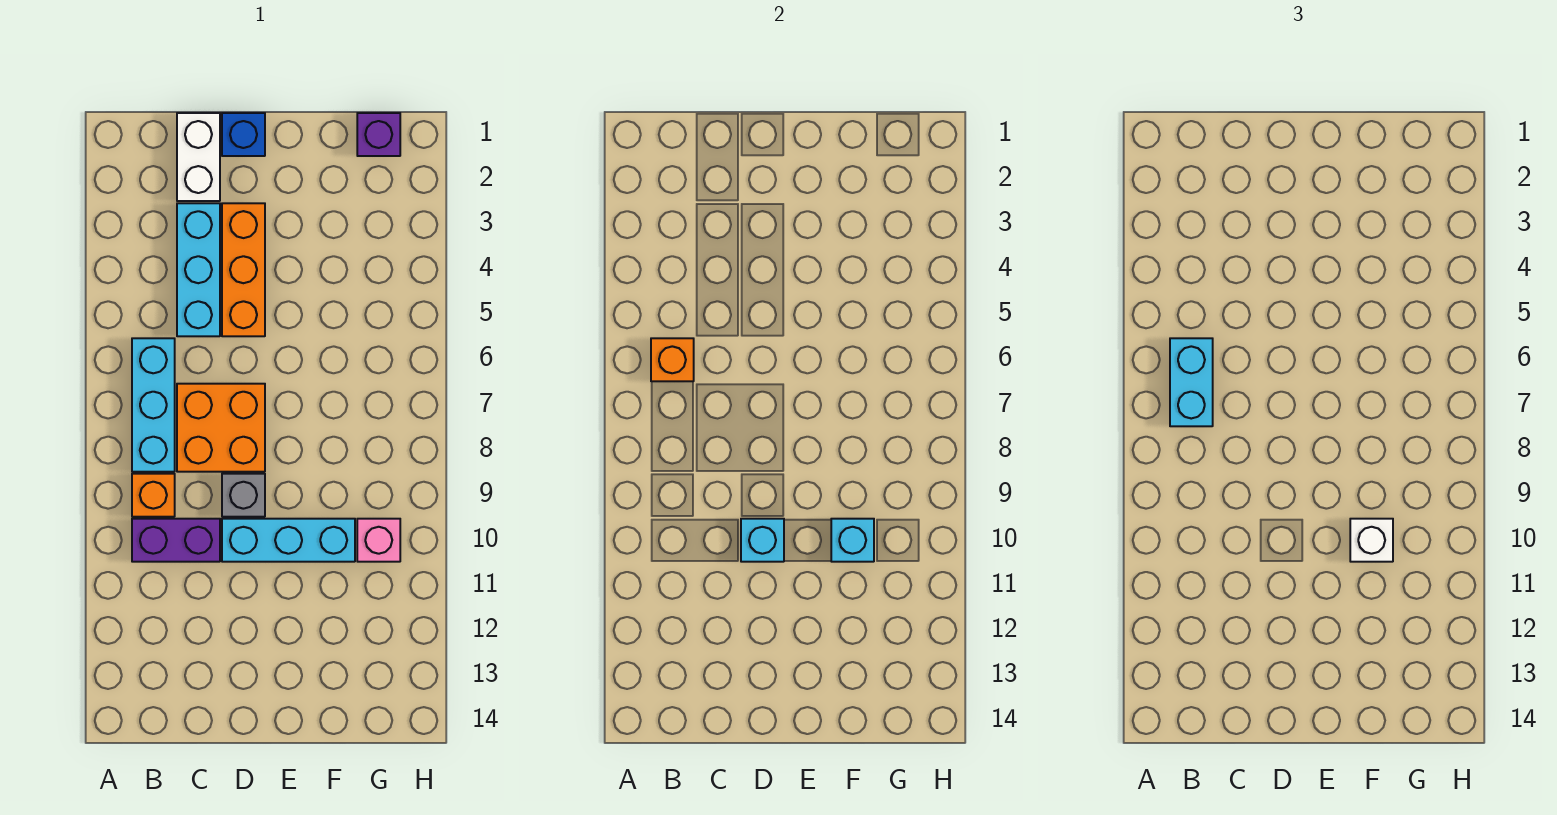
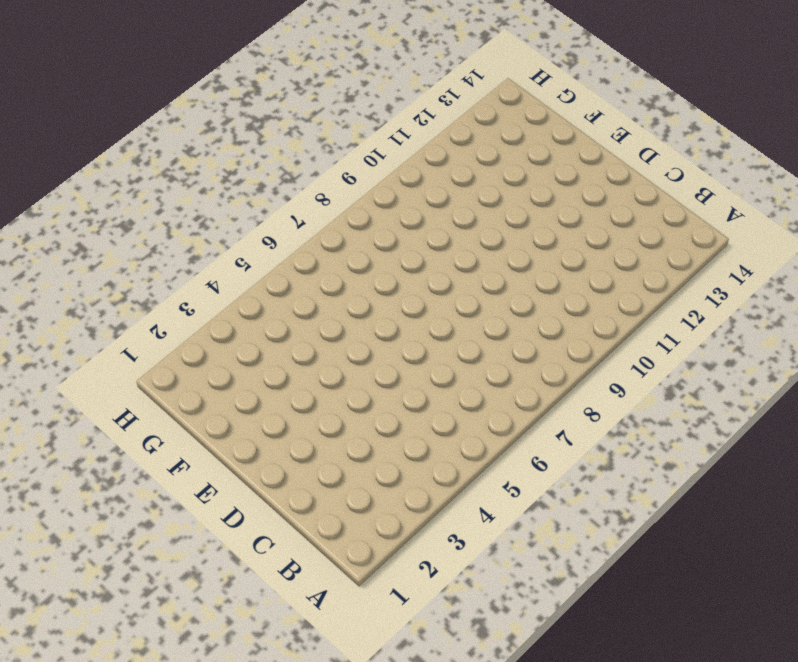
none -> cyan 1x3 brick [132,338,175,472]
none -> orange 1x1 brick [132,474,175,517]
none -> purple 1x2 brick [132,519,220,562]

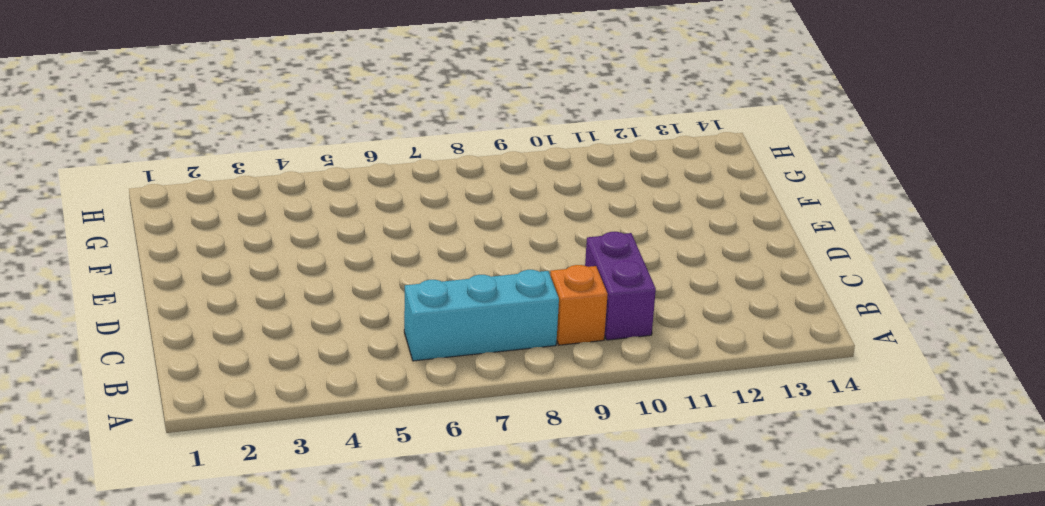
none -> white 1x2 brick [177,113,220,201]
none -> cyan 1x3 brick [177,203,220,336]
none -> orange 2x2 brick [177,384,265,472]

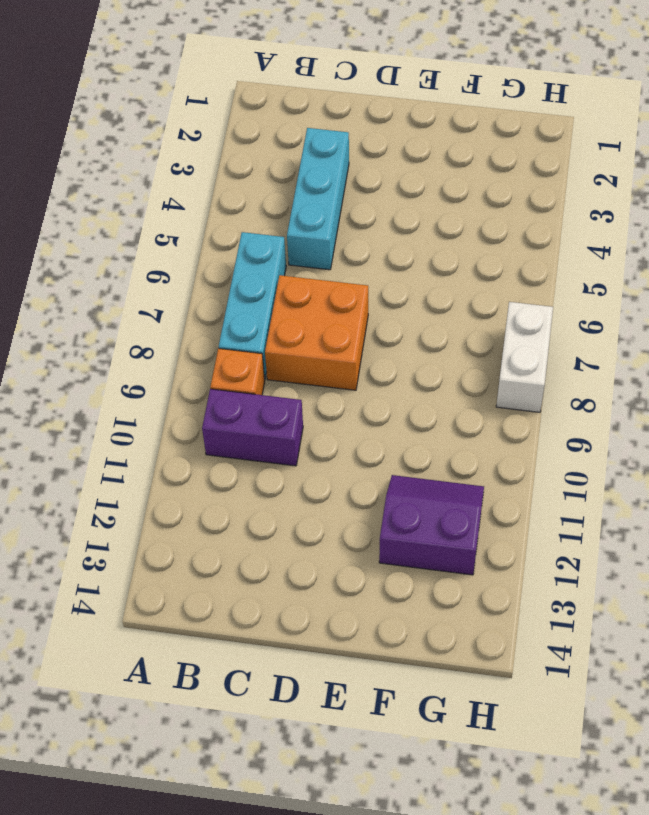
purple 2x2 slope [379,475,484,575] -> none
white 1x2 brick [496,302,553,412] -> white 1x2 brick moved to [177,113,220,201]
none -> blue 1x1 brick [222,113,265,156]
none -> orange 1x3 brick [222,203,265,336]
none -> grey 1x1 brick [222,474,265,517]

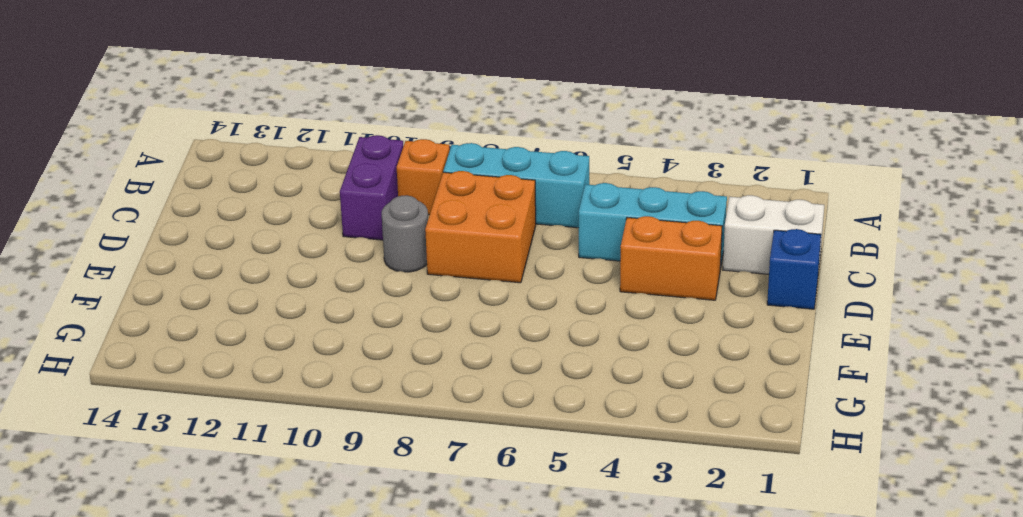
orange 1x2 brick [620,216,722,300] -> orange 1x3 brick [222,203,265,336]
grey 1x1 round brick [382,195,428,272] -> grey 1x1 brick [222,474,265,517]
none -> cyan 1x3 brick [222,519,355,562]
none -> purple 1x1 brick [357,113,400,156]
none -> pink 1x1 brick [357,519,400,562]

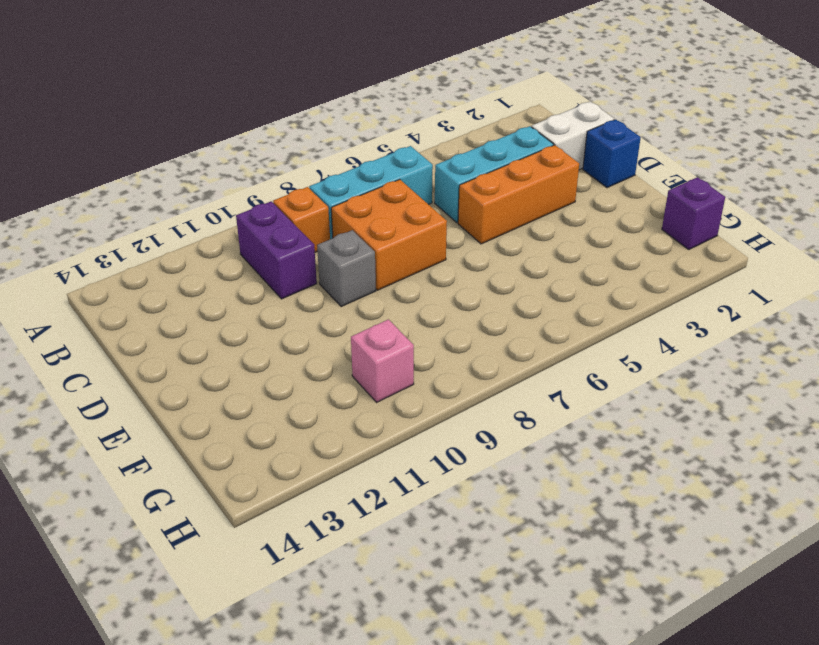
none -> cyan 1x3 brick [222,519,355,562]
none -> orange 1x1 brick [651,338,694,381]
none -> cyan 1x1 brick [741,519,784,562]

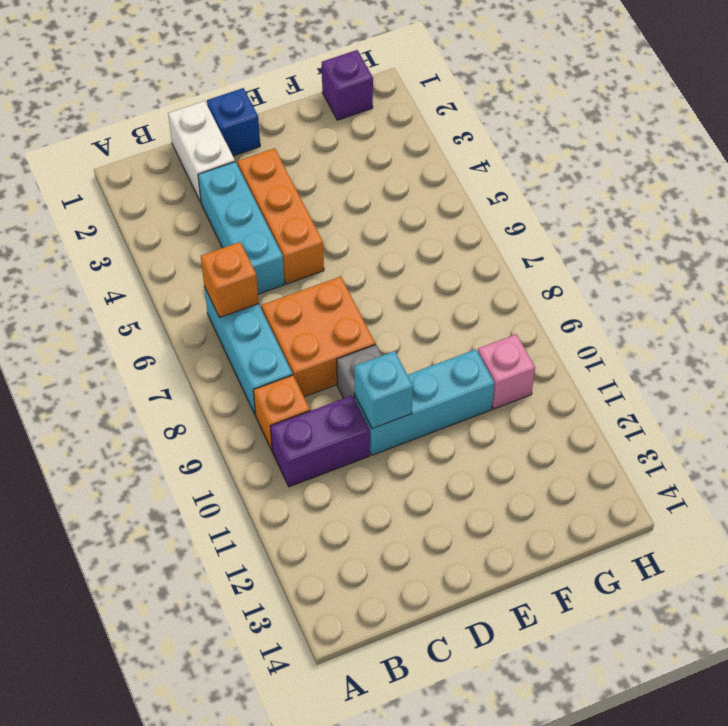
none -> cyan 1x1 brick [831,519,874,562]
none -> cyan 1x2 brick [1170,338,1213,426]
none -> white 1x1 brick [1350,519,1393,562]

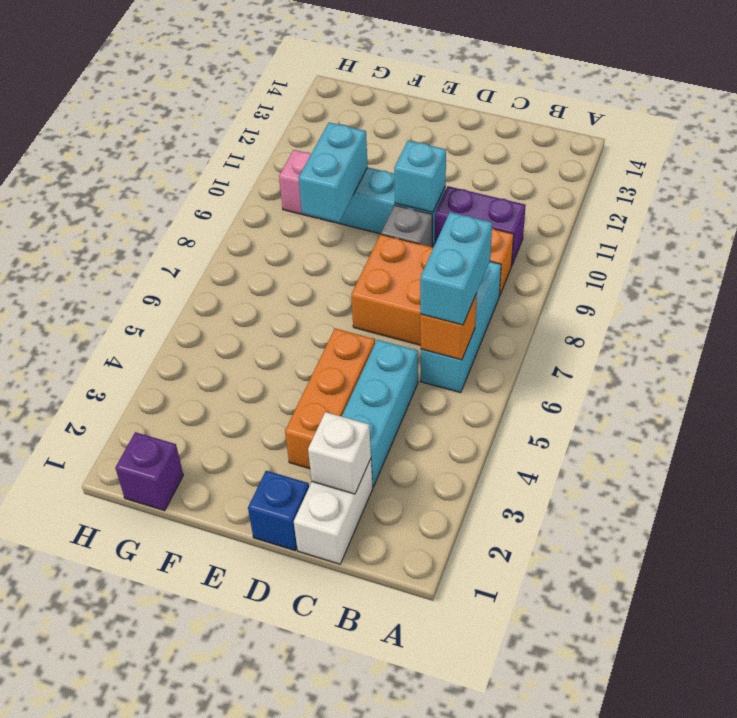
white 1x1 brick [308,412,371,494] -> white 1x1 brick moved to [1350,519,1393,562]
cyan 1x2 brick [298,122,368,222] -> cyan 1x1 brick [831,519,874,562]

